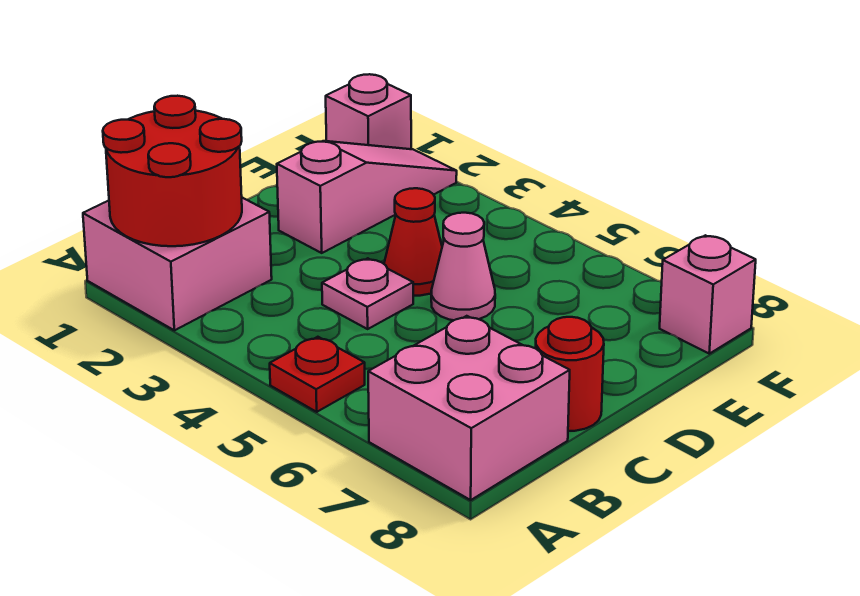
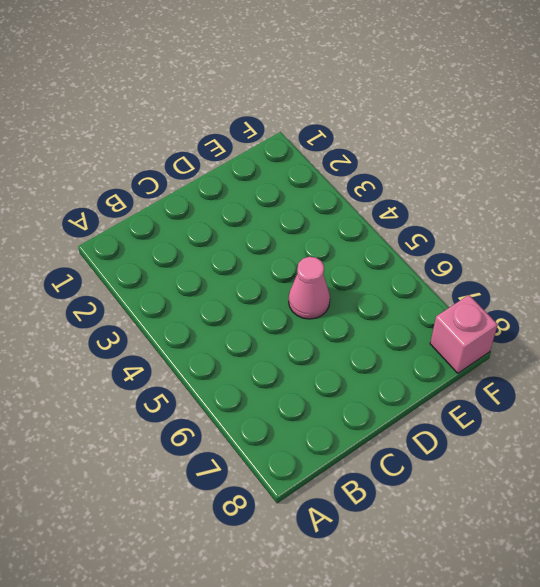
none -> pink 2x2 brick [83,198,272,330]
none -> red 1x1 plate [270,337,365,412]

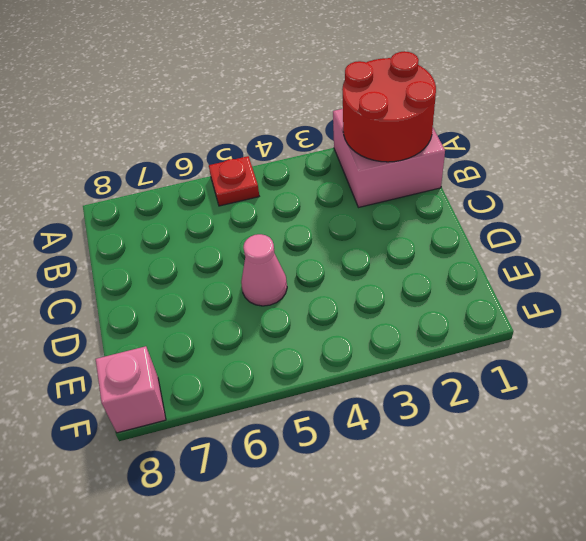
none -> pink 2x2 brick [368,316,570,500]
none -> pink 1x1 plate [322,258,413,329]

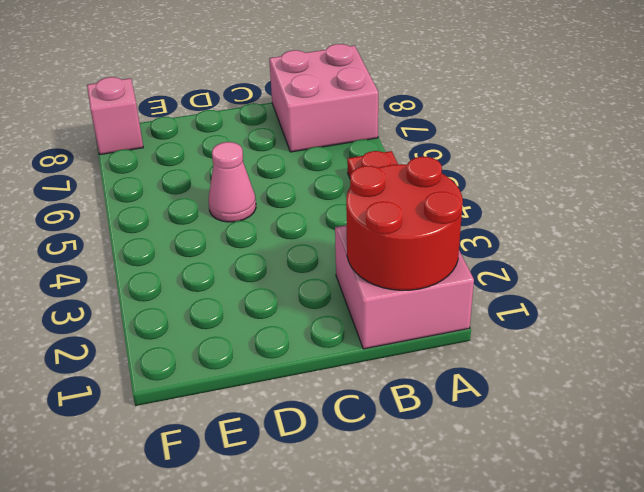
none -> pink 1x1 plate [322,258,413,329]
none -> red 1x1 round brick [535,317,604,431]

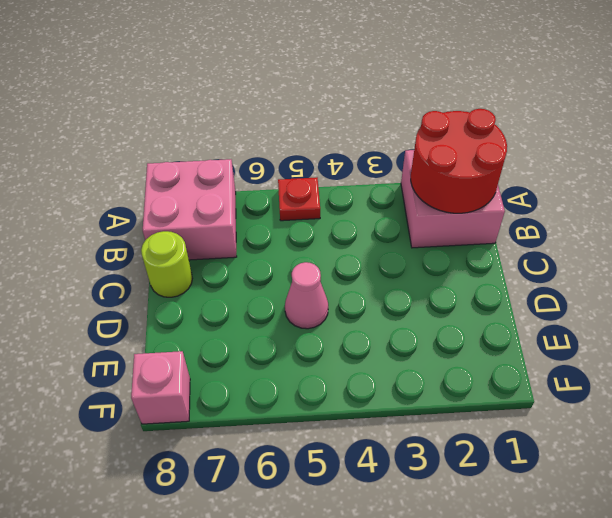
lime 1x1 round brick [141,231,192,297] -> red 1x1 round brick [535,317,604,431]
none -> pink 1x1 plate [322,258,413,329]
none -> pink 1x3 slope [277,141,457,253]

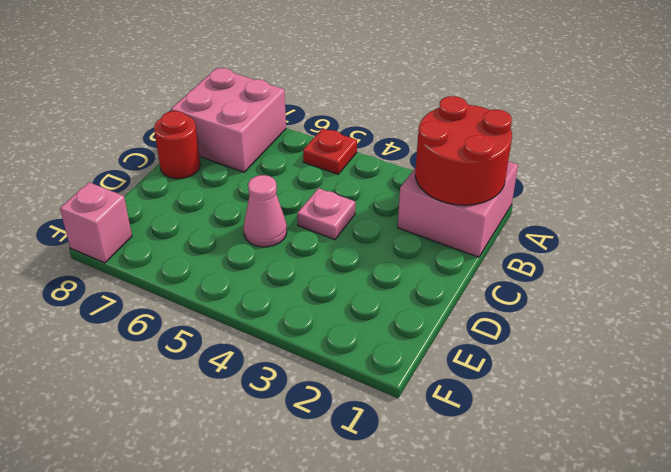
none -> pink 1x3 slope [277,141,457,253]
none -> red 1x1 cone [384,188,442,296]

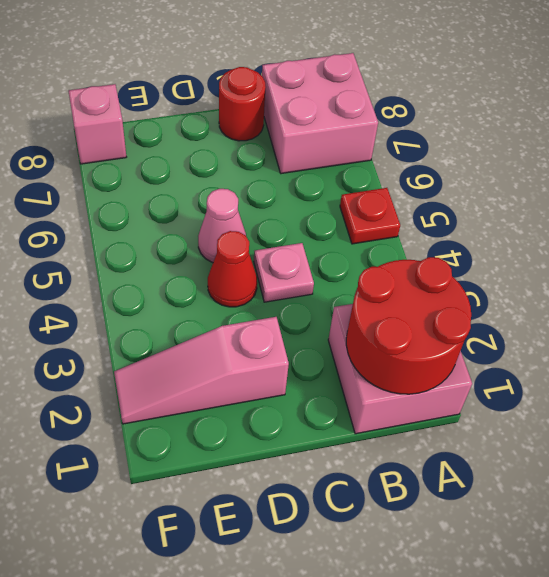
none -> pink 1x1 brick [326,74,411,149]

